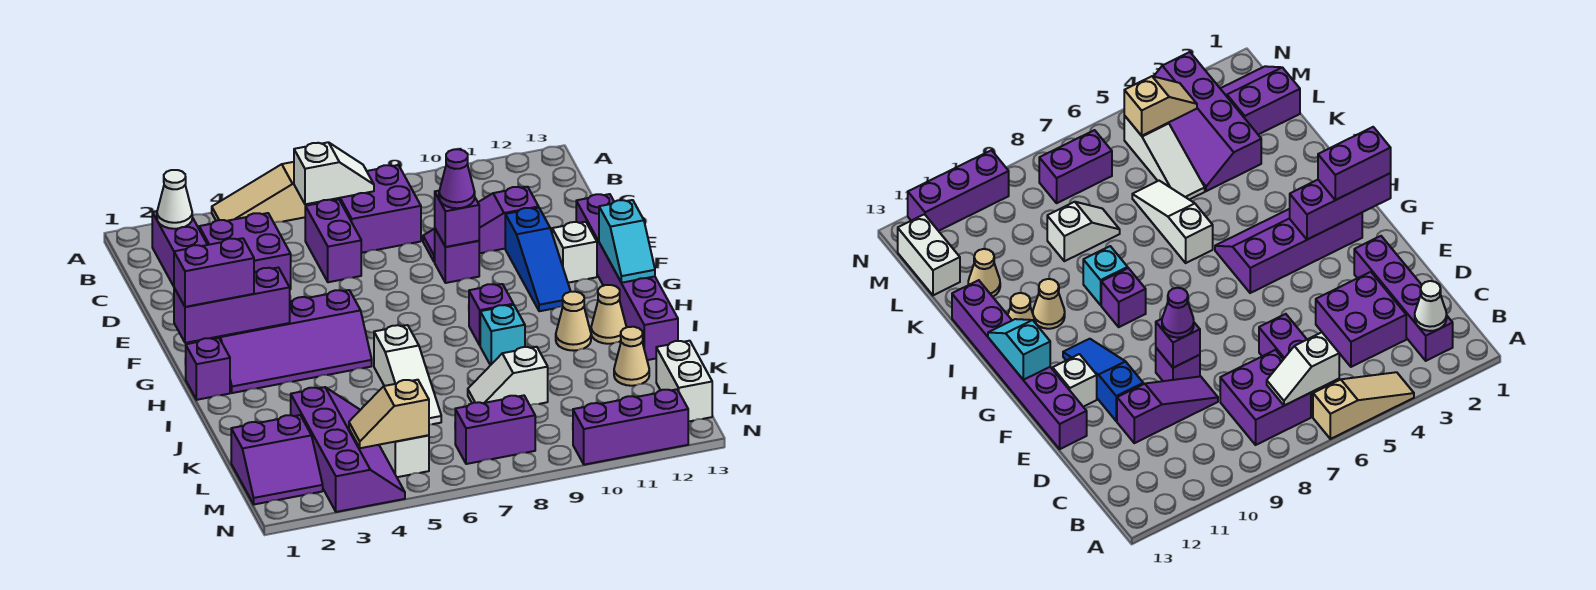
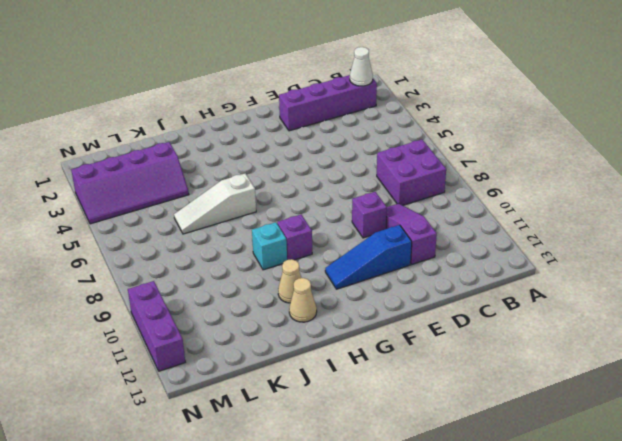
none -> tan 1x3 slope [212,162,319,223]
none -> purple 2x2 brick [199,213,291,289]
none -> purple 1x2 brick [305,200,361,282]
none -> purple 1x6 brick [576,194,678,360]

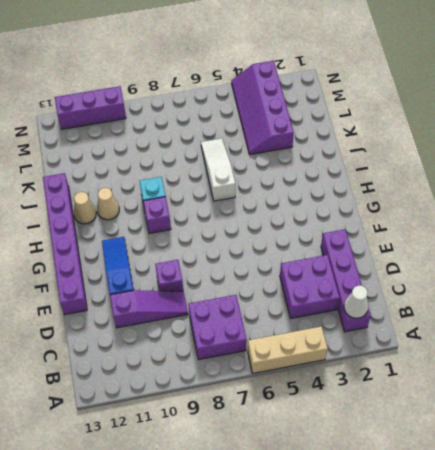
tan 1x3 brick [248,327,327,373] -> tan 1x3 slope [212,162,319,223]
none -> purple 1x2 brick [305,200,361,282]
none -> white 1x1 brick [552,222,597,283]
none -> purple 2x4 slope [211,290,372,393]
none -> purple 1x1 brick [186,338,230,400]

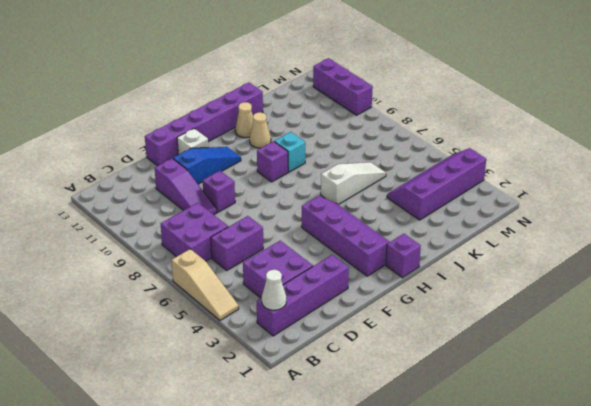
none -> white 1x3 slope [379,435,429,477]
none -> white 1x2 slope [468,347,548,405]
none -> tan 1x1 cone [614,327,649,386]
none -> purple 2x2 slope [231,415,323,504]

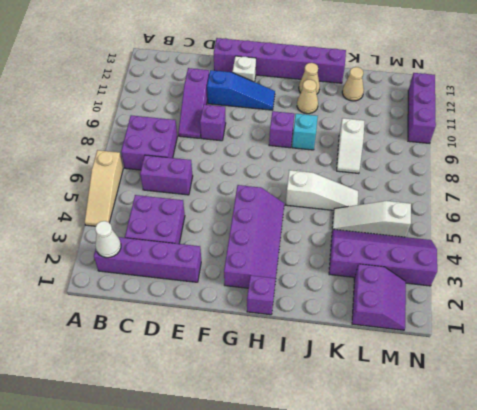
none -> white 1x2 brick [656,341,712,422]
none -> purple 1x2 brick [455,395,535,464]
none -> white 1x2 slope [294,142,374,204]
none -> purple 1x1 brick [435,191,479,247]

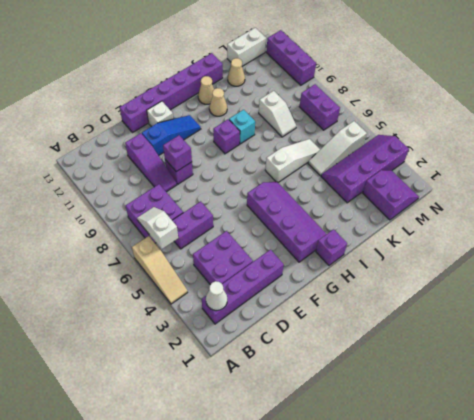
none -> purple 1x3 brick [174,268,290,343]
none -> cyan 1x2 slope [599,200,655,283]
none -> tan 1x2 slope [349,380,429,448]
none -> purple 1x1 cone [439,149,475,208]

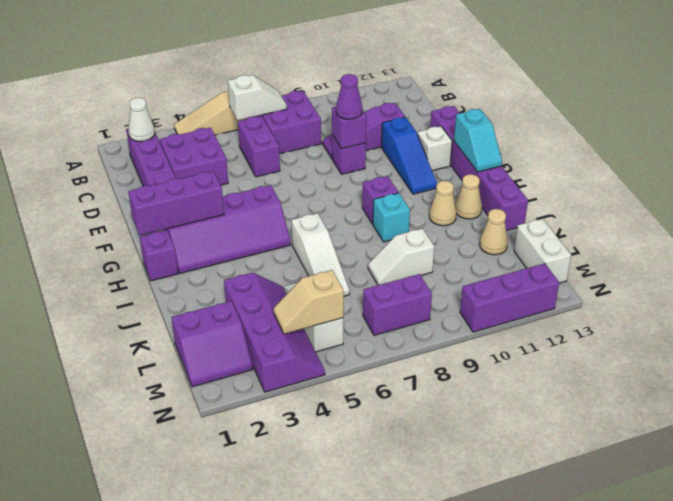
none -> purple 1x2 brick [174,238,254,307]

